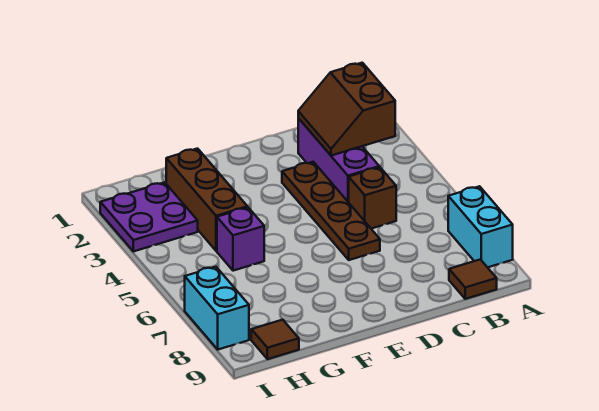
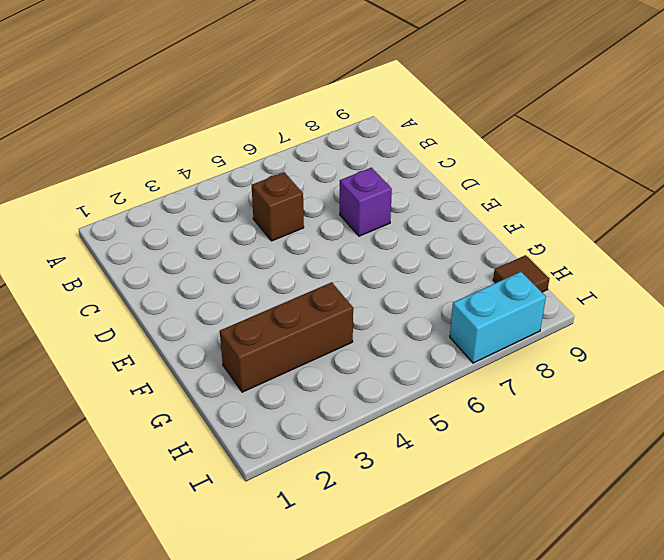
purple 1x1 brick [340,168,392,236] -> purple 1x1 brick moved to [217,208,264,271]
none -> cyan 1x2 brick [448,186,513,267]
none -> brown 1x1 tile [449,259,497,299]

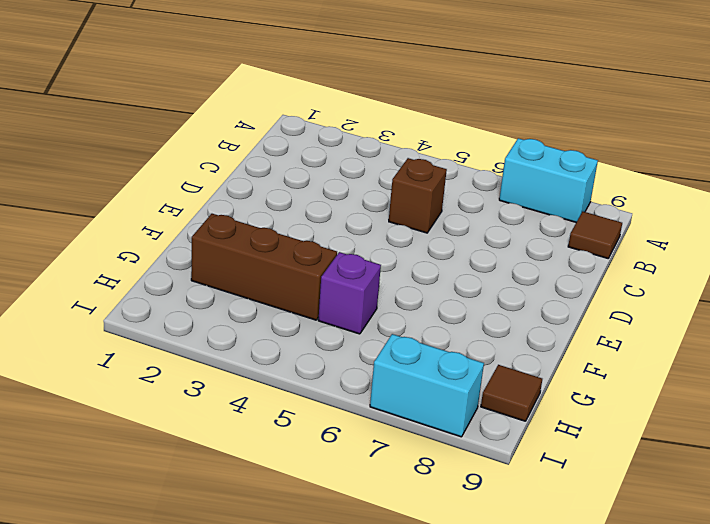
none -> purple 1x3 brick [298,118,379,202]
none -> brown 1x4 plate [282,162,380,260]

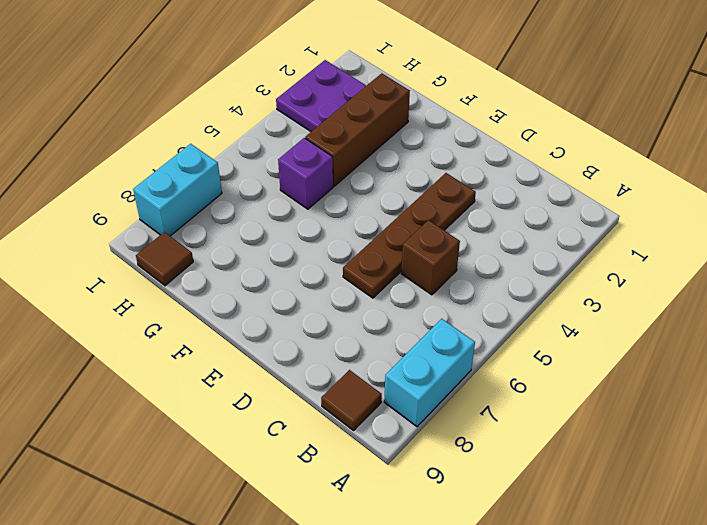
none -> purple 1x3 brick [298,118,379,202]
none -> brown 2x2 slope [298,63,395,156]

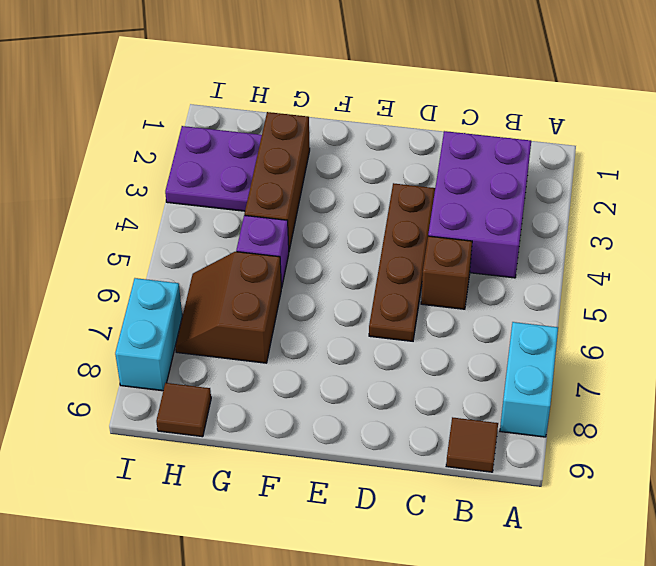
purple 2x3 brick [428,131,531,278] -> purple 1x3 brick [298,118,379,202]
brown 2x2 slope [175,252,281,363] -> brown 2x2 slope moved to [298,63,395,156]

